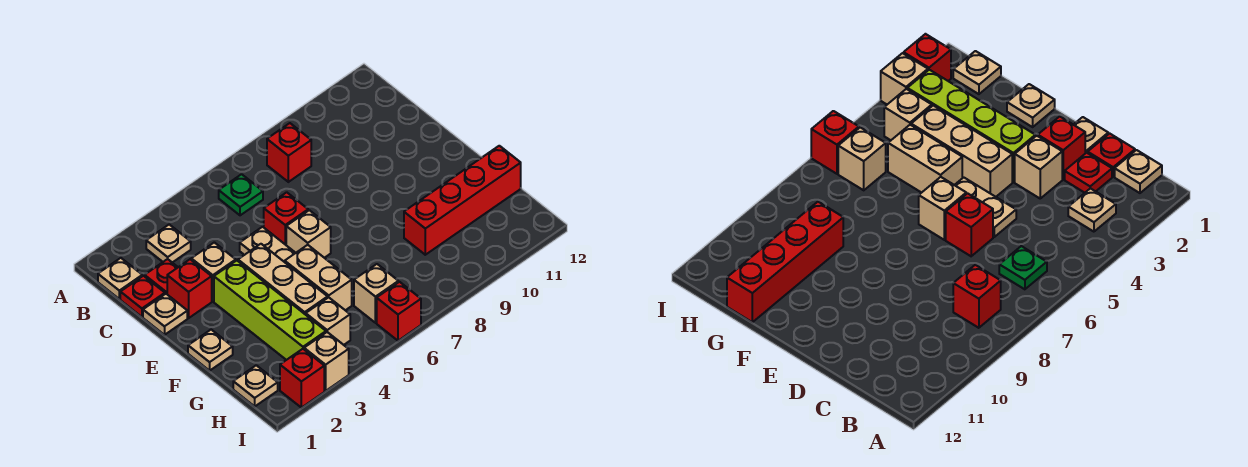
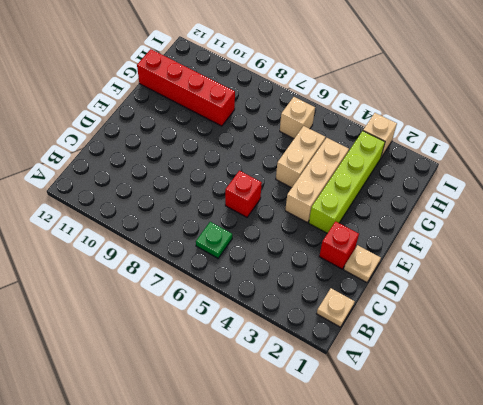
none -> tan 1x1 plate [146,225,191,263]
none -> red 1x1 brick [267,123,311,182]
none -> red 1x1 plate [120,276,165,317]

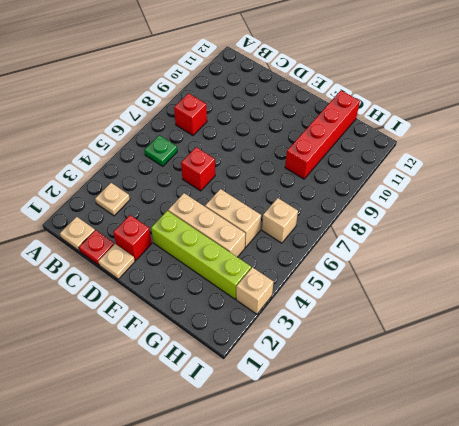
none -> red 1x1 plate [145,259,178,294]
none -> tan 1x1 brick [191,242,236,301]
none -> tan 1x2 plate [240,227,295,262]

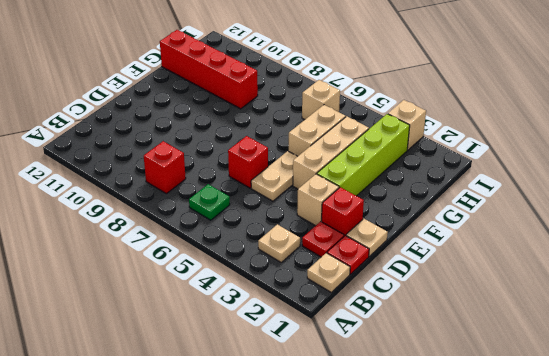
none -> tan 1x1 brick [286,210,331,258]
none -> tan 1x1 plate [188,330,233,371]
none -> tan 1x1 plate [233,365,278,406]

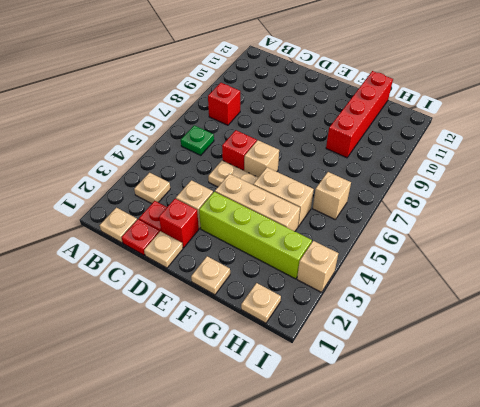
none -> tan 1x1 brick [306,297,350,345]
none -> red 1x1 brick [280,349,324,408]
none -> red 1x1 brick [377,282,421,341]

